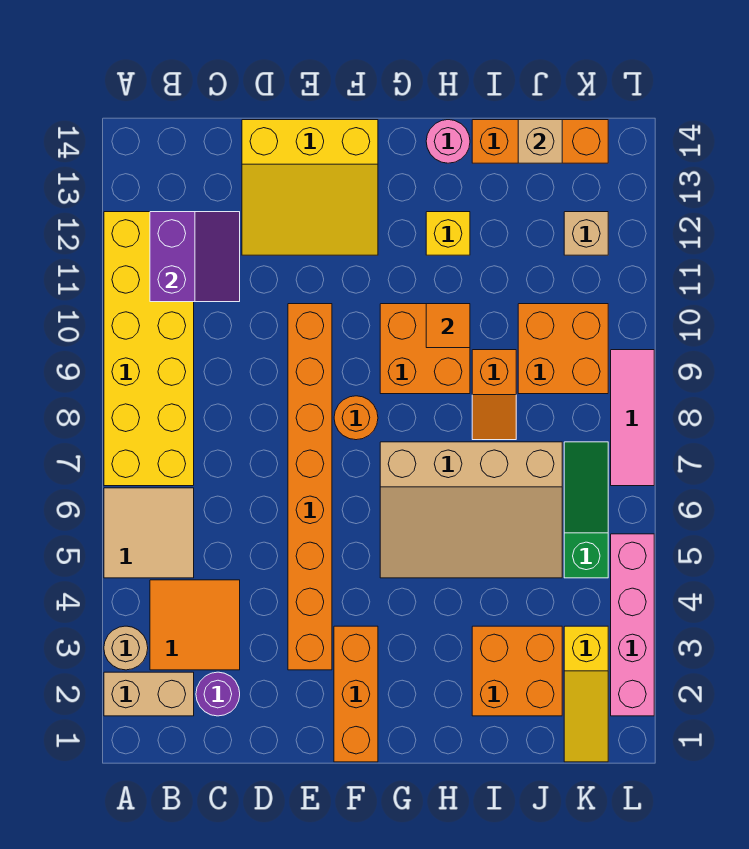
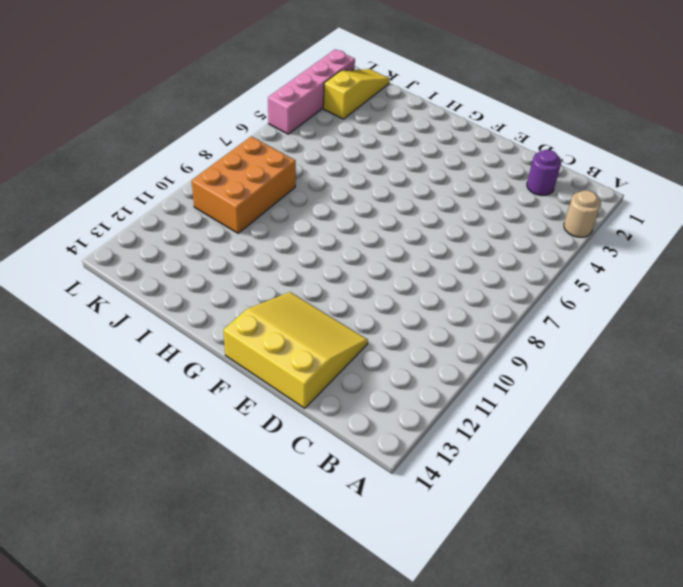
orange 2x3 brick [192,137,296,233] -> orange 2x2 brick [518,304,608,394]
none -> tan 1x2 brick [104,672,194,716]
none -> tan 2x2 tile [104,488,194,578]
none -> yellow 2x6 brick [104,212,194,486]

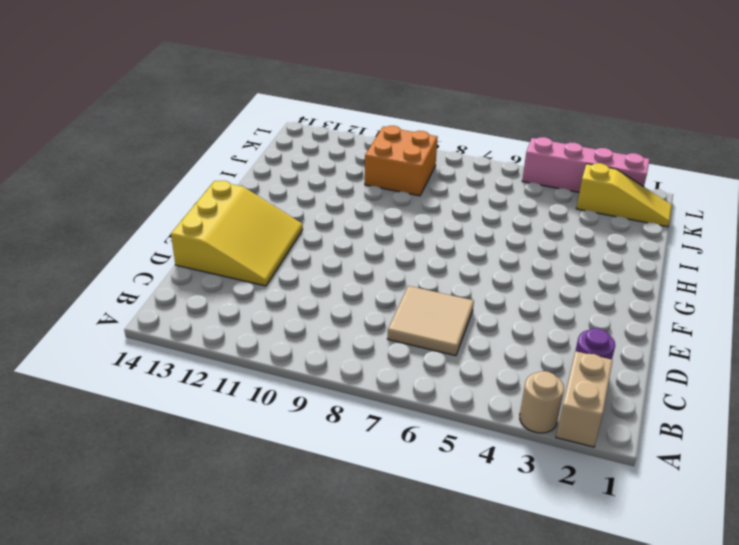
tan 2x2 tile [388,286,474,356] -> tan 2x2 tile moved to [104,488,194,578]
none -> yellow 2x6 brick [104,212,194,486]
none -> orange 2x2 tile [150,580,240,670]
none -> orange 1x8 brick [288,304,332,670]

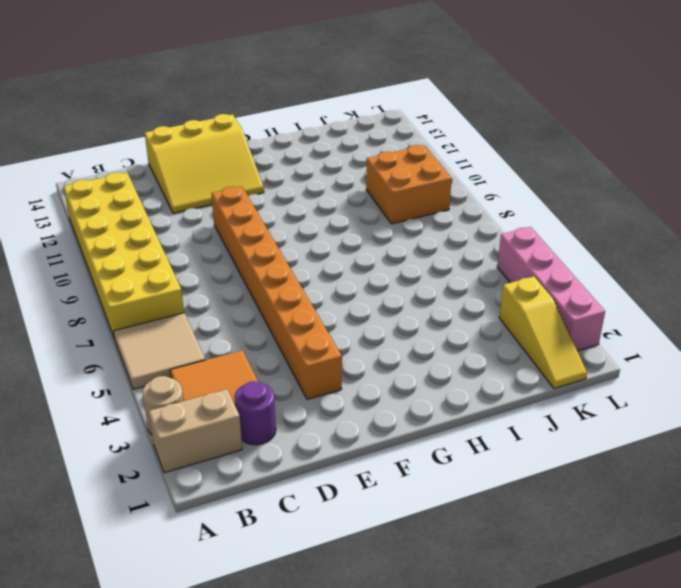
none -> orange 1x3 brick [334,626,378,762]
none -> orange 1x1 round brick [334,396,378,440]
none -> tan 3x4 slope [380,442,562,578]

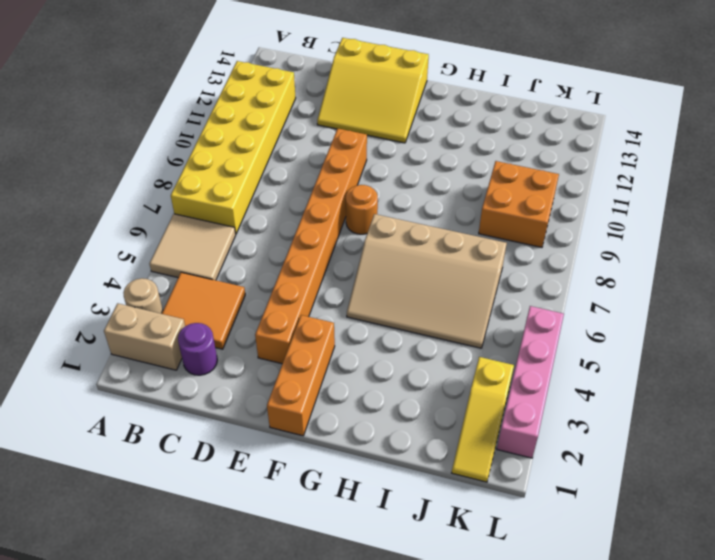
none -> orange 2x2 brick [380,304,470,394]
none -> yellow 1x1 brick [426,212,470,255]
none -> pink 1x1 round brick [426,120,470,163]

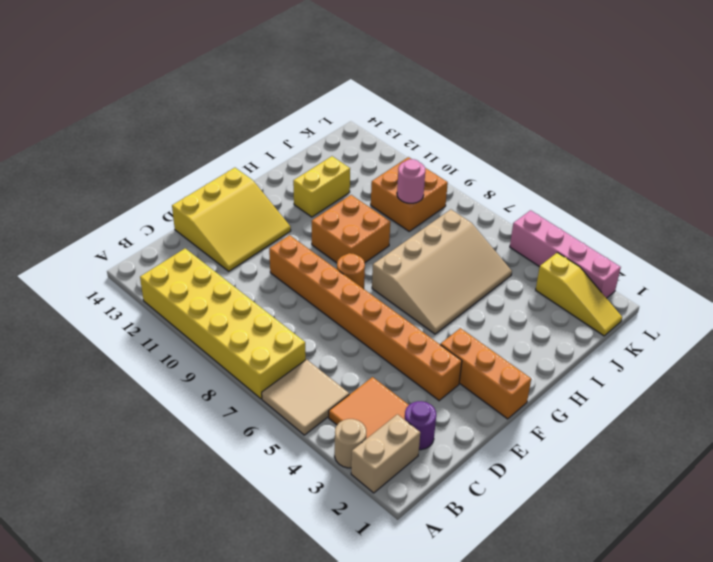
yellow 1x2 brick [293,156,350,217] -> yellow 1x1 brick [426,212,470,255]
pink 1x1 round brick [397,159,425,203] -> pink 1x1 round brick moved to [426,120,470,163]
none -> orange 2x2 brick [472,626,562,716]
none -> orange 1x2 slope [472,350,516,440]
none -> orange 1x3 brick [472,120,608,163]

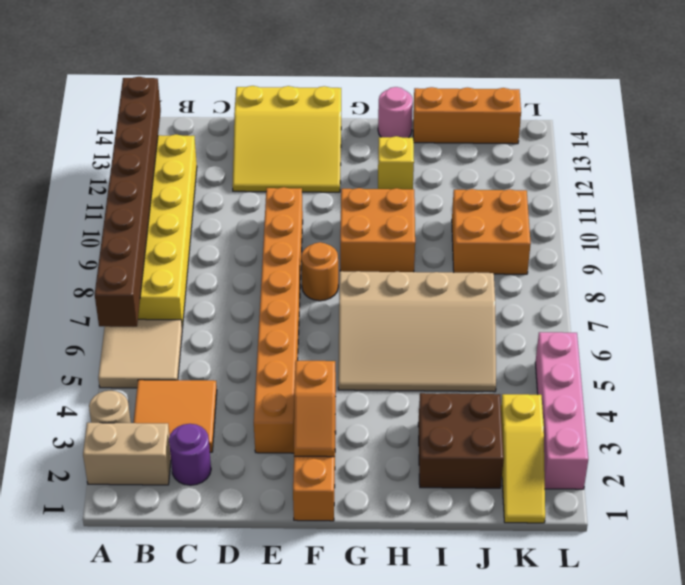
brown 1x8 brick [95,77,161,327] -> none
orange 1x2 slope [294,361,336,457] -> orange 1x2 slope moved to [472,350,516,440]
brown 2x2 brick [418,393,504,488] -> orange 2x2 brick [472,626,562,716]
none -> green 1x3 slope [564,442,608,578]
none -> tan 1x1 brick [564,212,608,255]
none -> pink 1x3 tile [611,350,654,486]

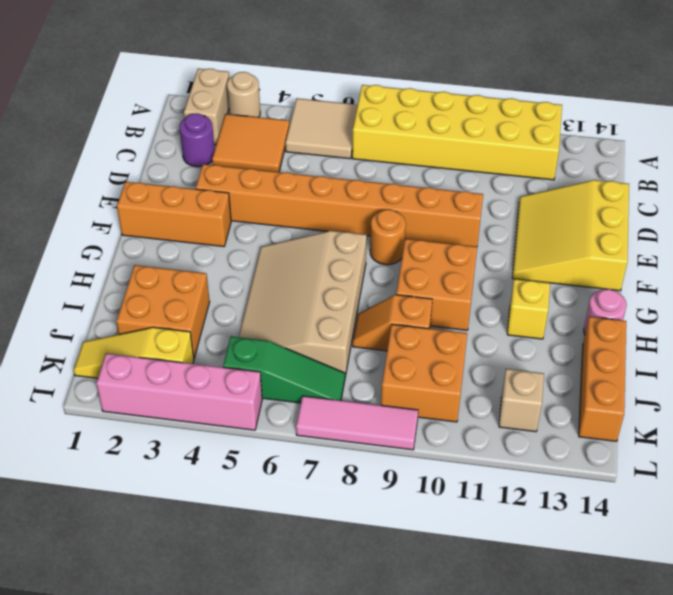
none -> purple 2x2 slope [150,212,240,302]
none -> orange 1x1 tile [426,304,470,348]
none -> tan 1x1 brick [518,120,562,163]

